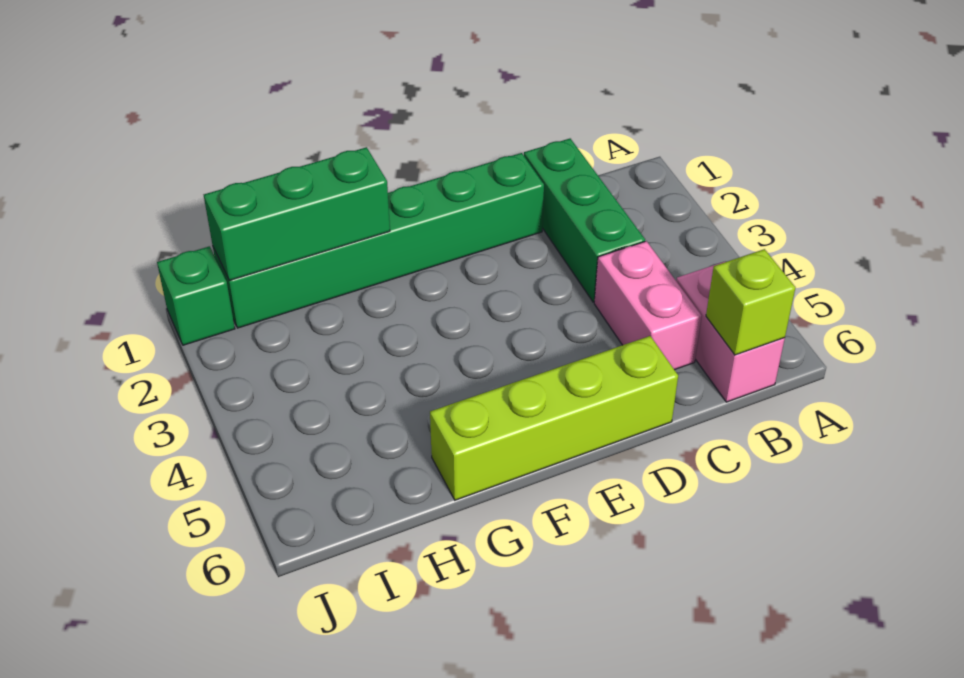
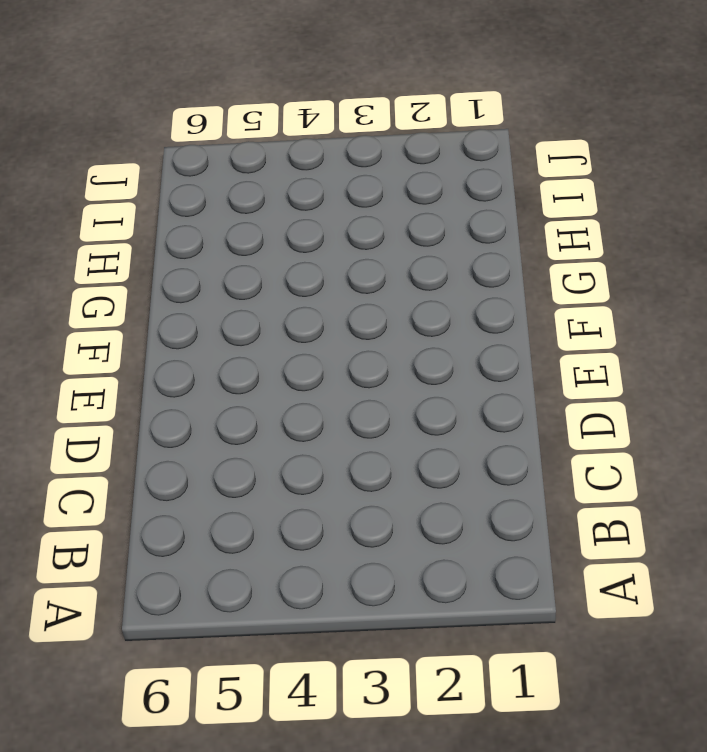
none -> pink 1x2 brick [676,262,785,402]
none -> green 1x3 brick [524,139,645,302]

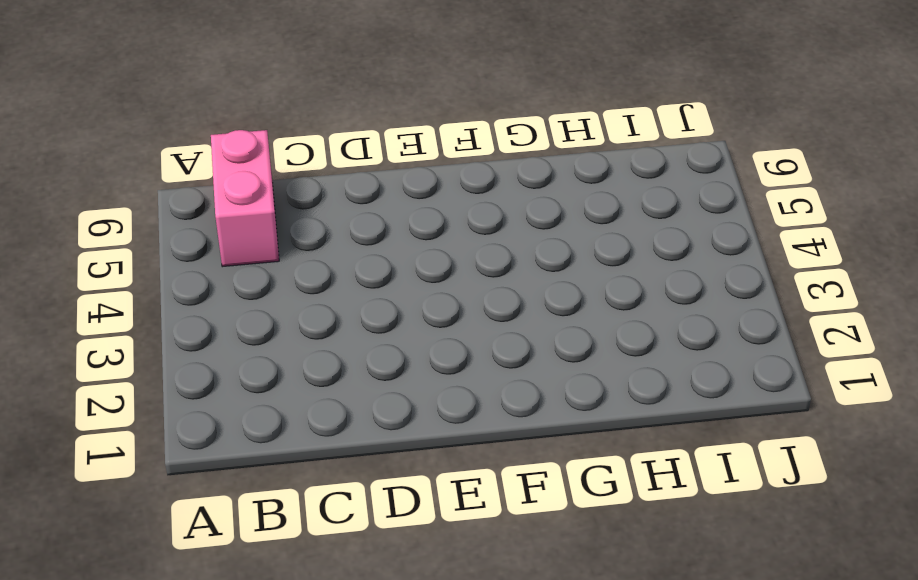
none -> green 1x3 brick [524,139,645,302]
none -> pink 1x2 brick [594,241,702,370]

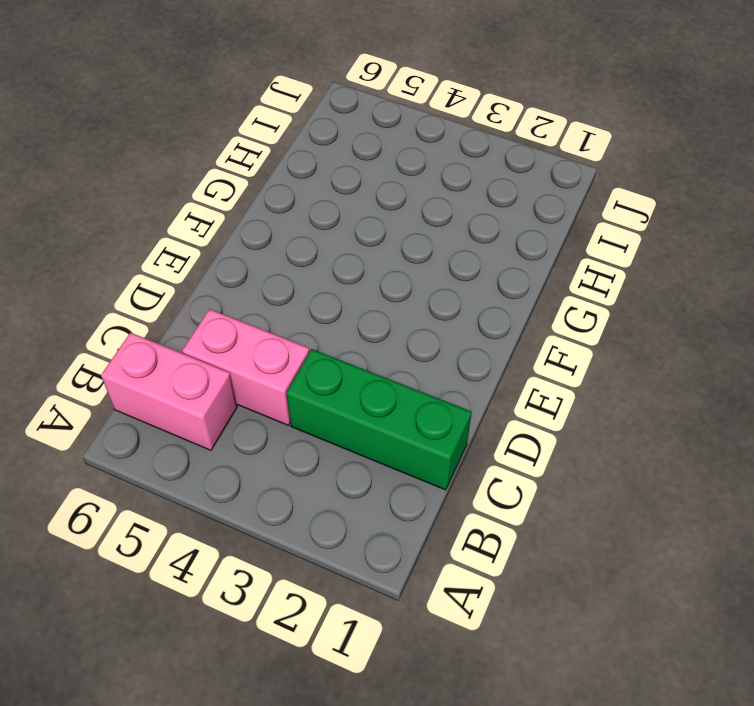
none -> green 1x6 brick [213,153,544,328]
none -> lime 1x4 brick [430,336,678,500]

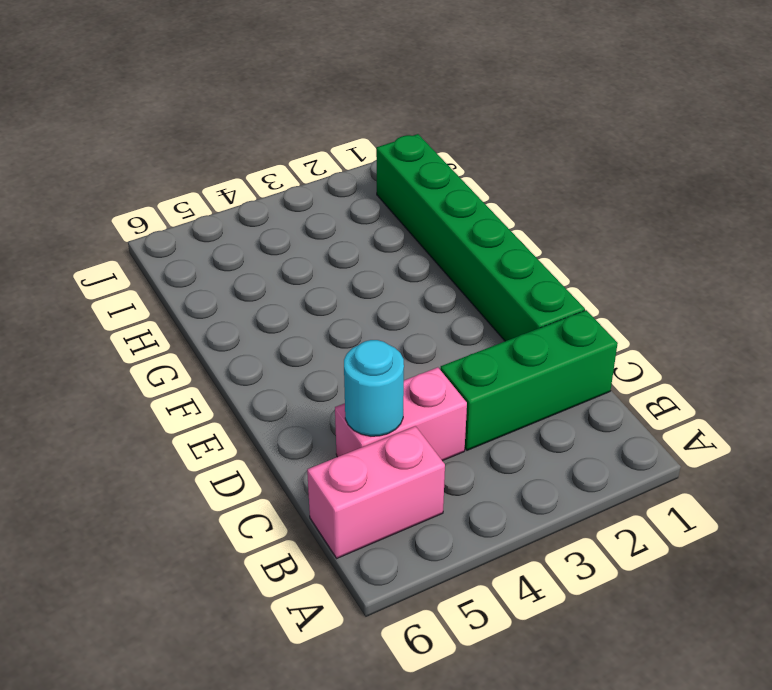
cyan 1x1 round brick [344,340,404,436] -> none
none -> lime 1x4 brick [430,336,678,500]
none -> green 1x1 brick [157,246,235,345]

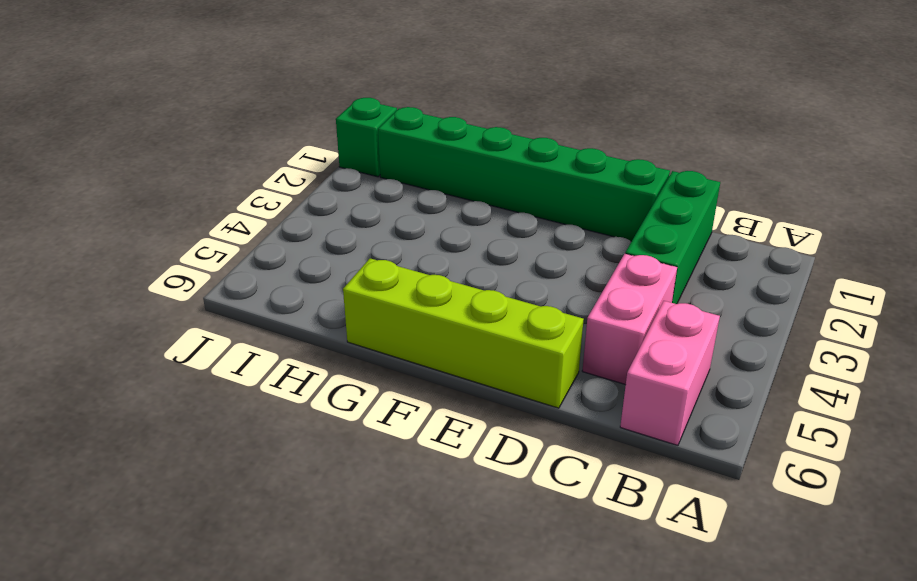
none -> lime 1x1 brick [706,249,795,355]
none -> green 1x3 brick [204,147,390,281]

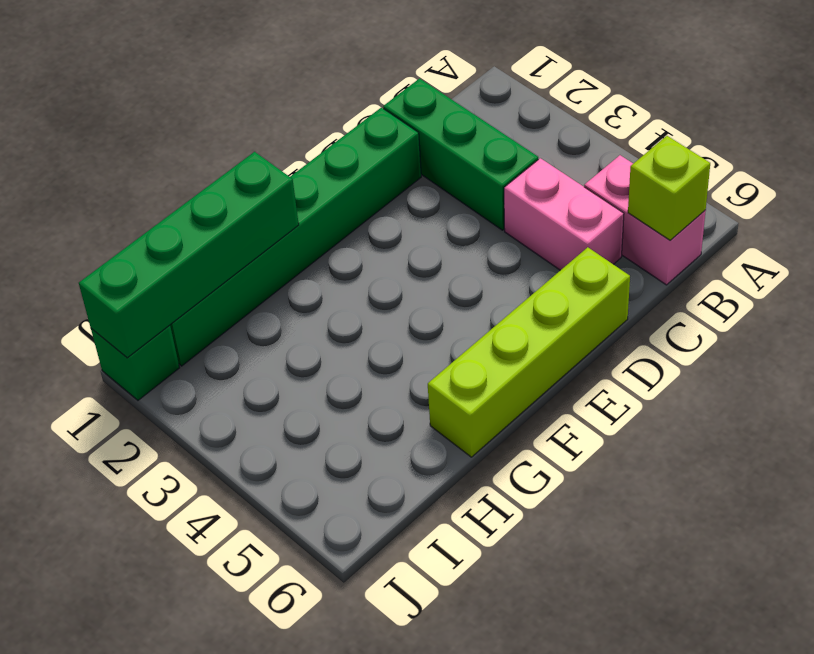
green 1x4 brick [79,152,299,358] -> green 1x3 brick [204,147,390,281]

